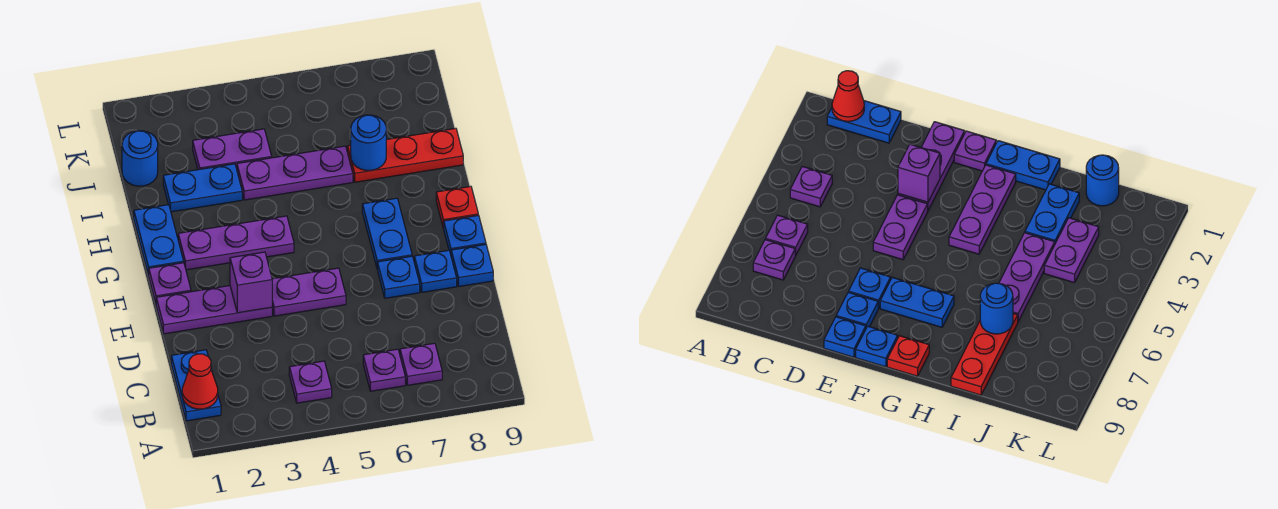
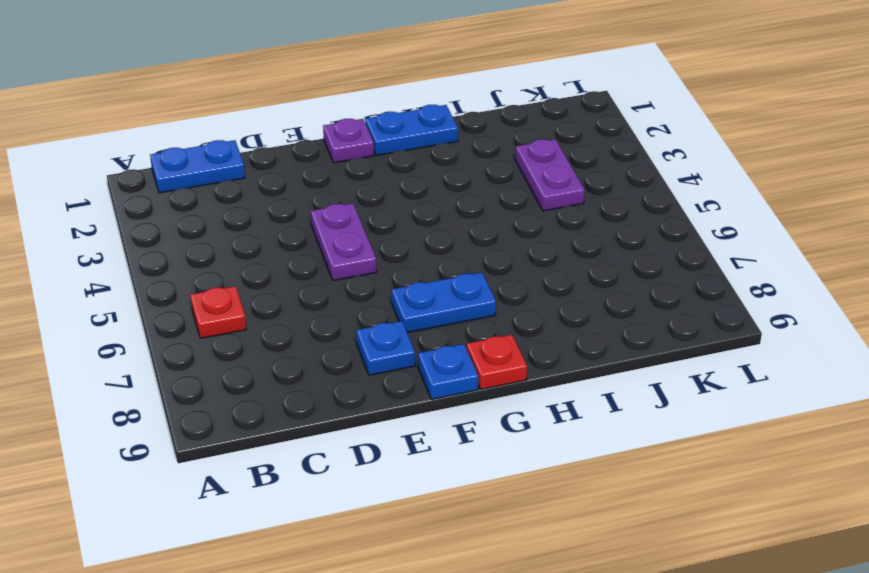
red 1x1 plate [190,286,246,338] -> purple 1x1 plate [363,349,405,391]
none -> purple 1x1 plate [289,361,332,403]
none -> purple 1x1 plate [400,343,442,385]
none -> purple 1x3 plate [156,286,272,334]

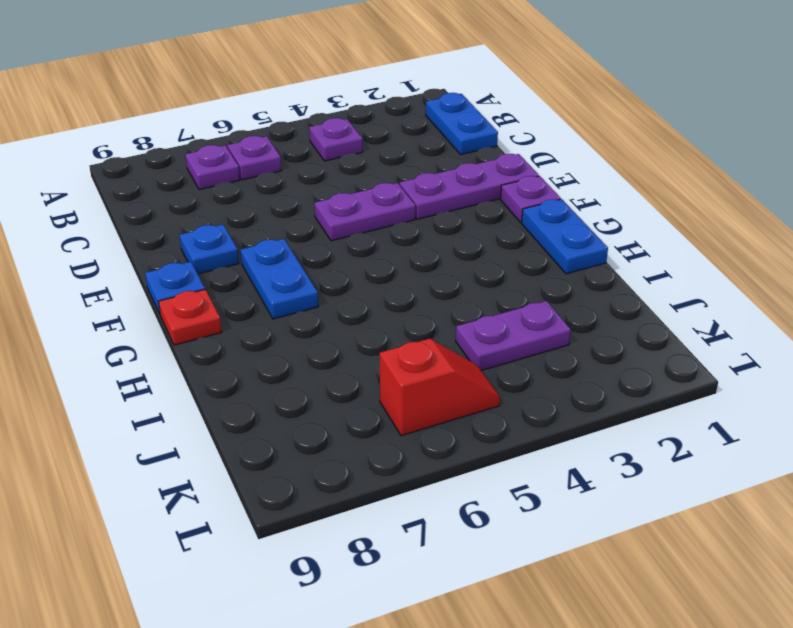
red 1x2 slope [380,339,500,436] -> none
none -> blue 1x1 plate [378,256,420,298]
none -> blue 1x1 plate [451,245,493,286]
none -> purple 1x3 plate [178,216,294,270]

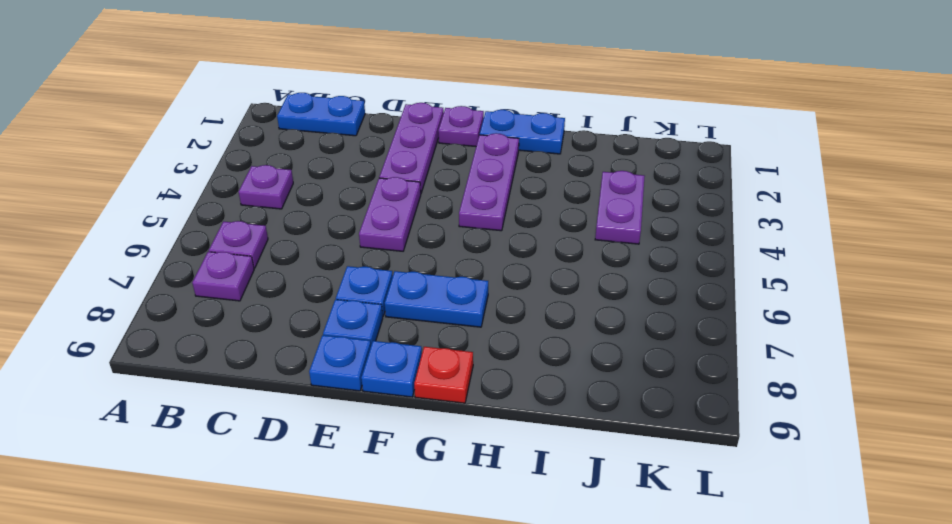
none -> blue 1x2 plate [163,164,242,212]
none -> purple 1x3 plate [237,146,353,200]
none -> red 1x3 plate [347,128,463,182]

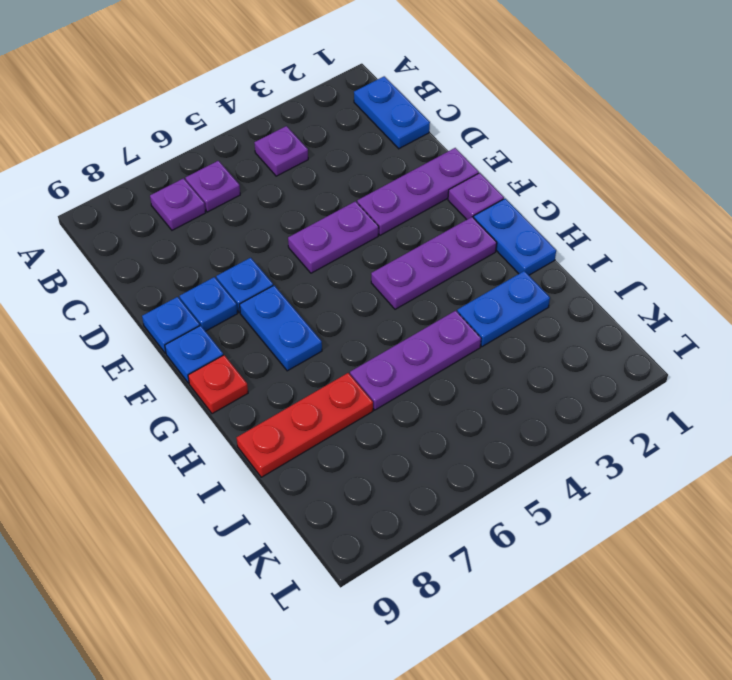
none -> blue 1x1 round brick [122,131,158,186]
none -> purple 1x2 plate [193,129,272,170]
none -> red 1x1 cone [182,354,218,409]

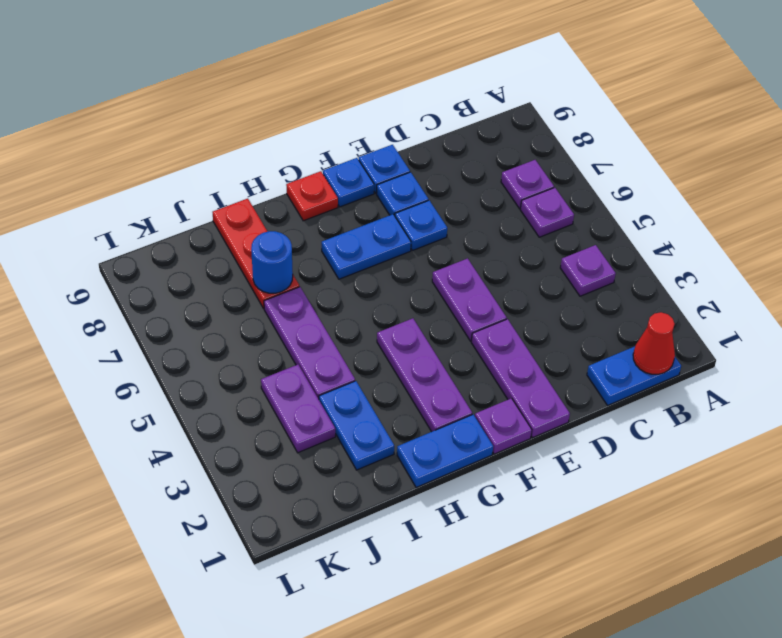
none -> blue 1x1 round brick [122,131,158,186]
none -> purple 1x1 brick [230,252,272,313]

